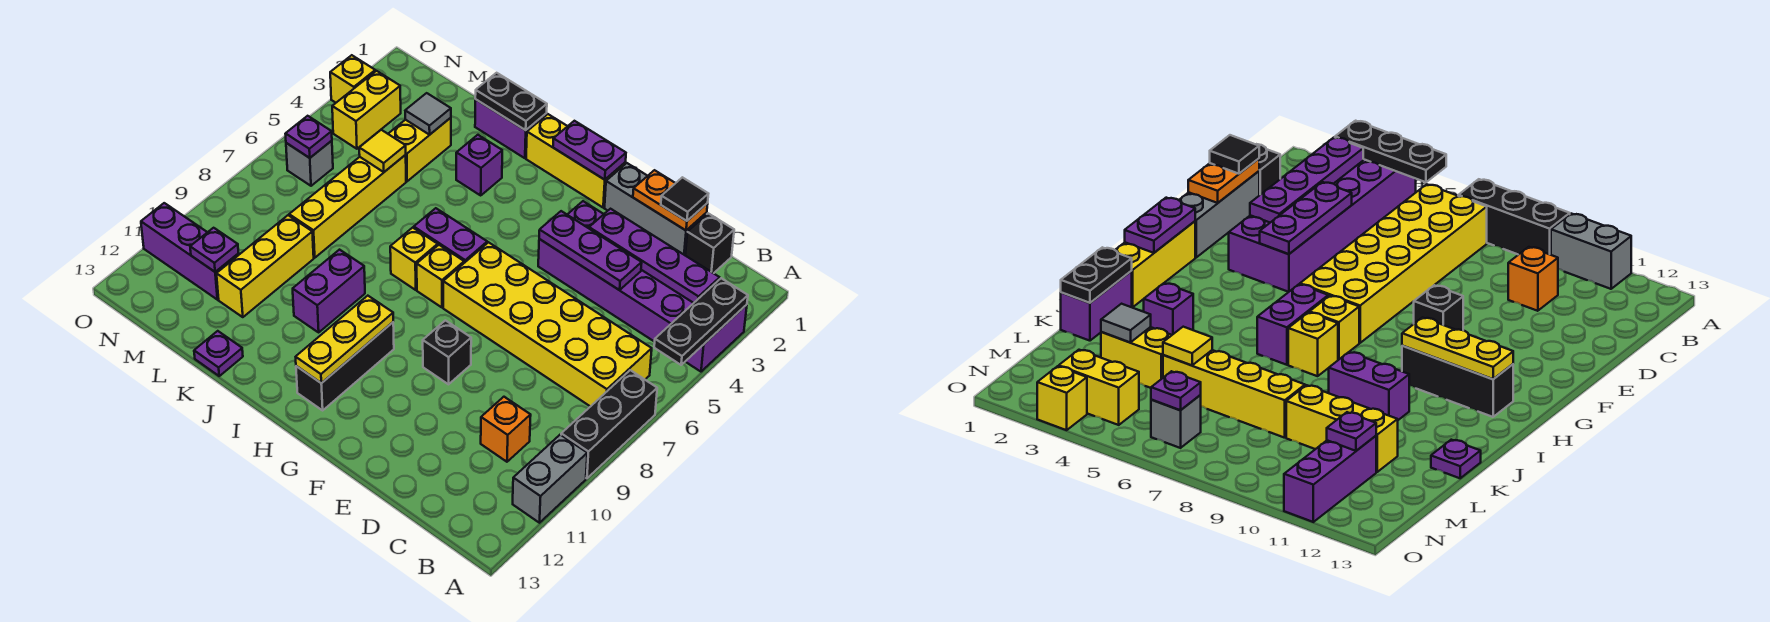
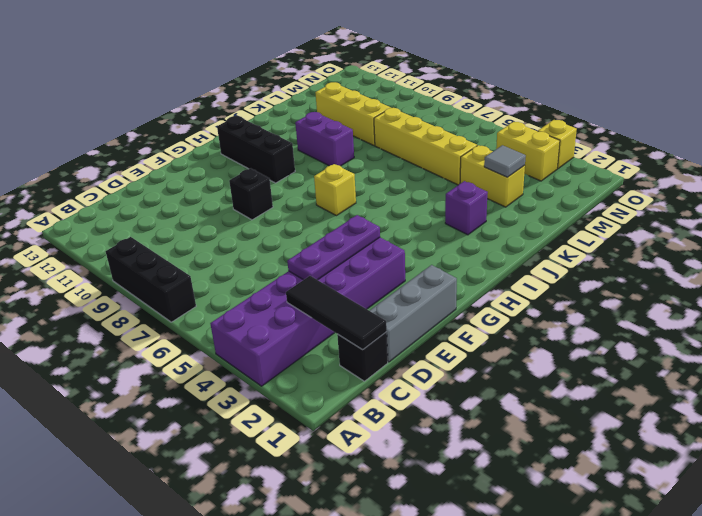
black 1x3 tile [286,276,387,350] -> purple 1x4 plate [589,209,720,303]
none -> grey 1x2 brick [513,435,587,523]
none -> yellow 2x6 brick [443,242,652,407]
none -> orange 1x1 brick [481,397,531,462]
none -> yellow 1x3 brick [526,114,626,207]

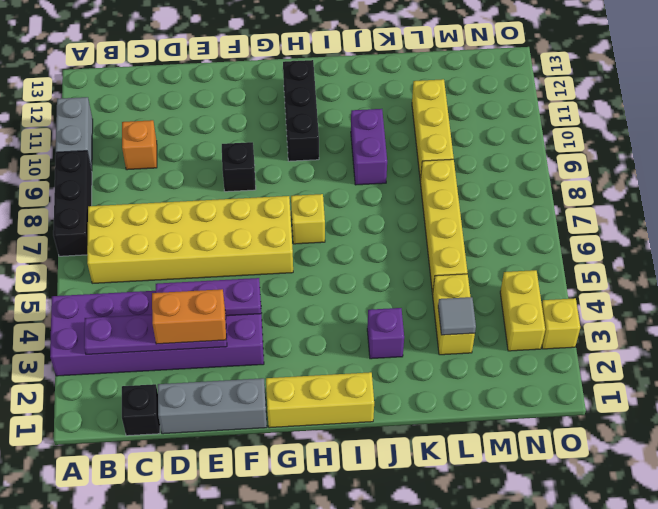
orange 1x2 brick [152,289,226,344] -> none
none -> purple 1x2 brick [414,208,487,263]
none -> yellow 1x1 brick [390,228,438,290]
none -> purple 1x2 brick [475,100,547,158]
none -> purple 1x1 plate [194,331,243,376]

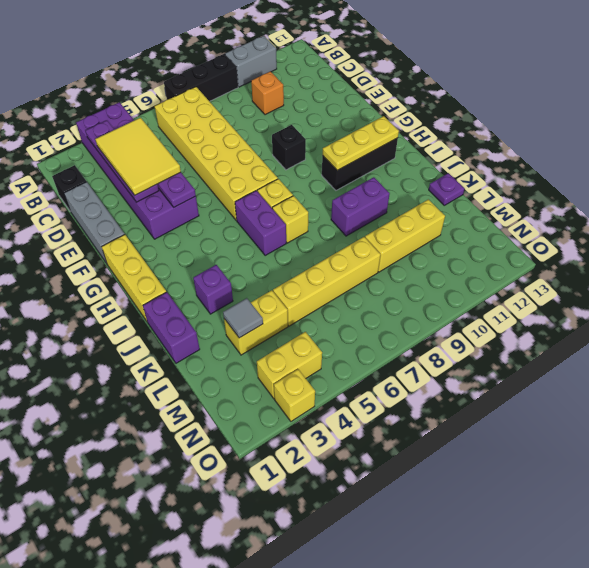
yellow 2x3 tile [95,118,181,195] -> none
none -> purple 1x3 brick [141,203,239,300]
none -> grey 1x1 brick [286,141,333,186]
none -> black 1x3 plate [654,278,748,365]
none -> orange 1x2 plate [633,170,708,230]

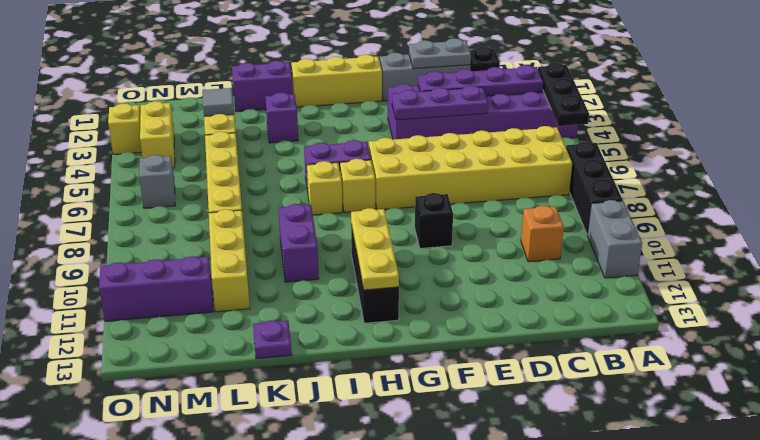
grey 1x2 plate [409,38,471,69] -> orange 1x2 plate [633,170,708,230]
none -> purple 1x2 plate [553,121,626,180]
none -> black 1x2 plate [475,73,547,130]
none -> yellow 1x1 tile [359,130,406,172]
none -> purple 1x1 plate [190,228,238,272]

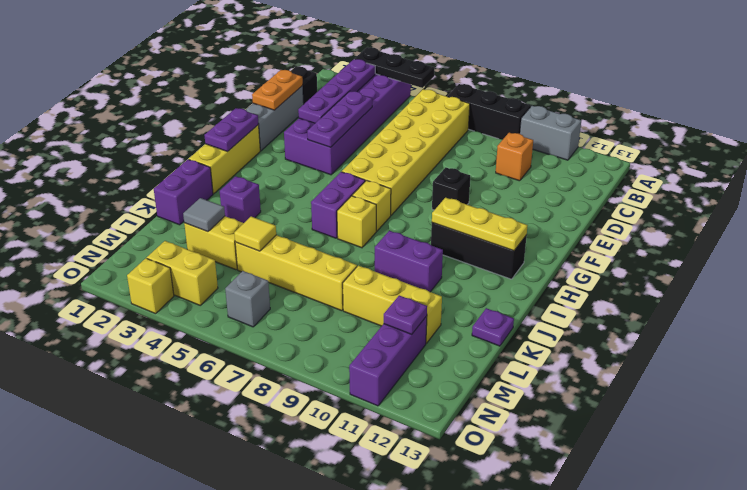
none -> black 1x2 plate [475,73,547,130]
none -> purple 1x1 plate [286,116,332,158]
none -> black 1x1 tile [661,177,708,221]

